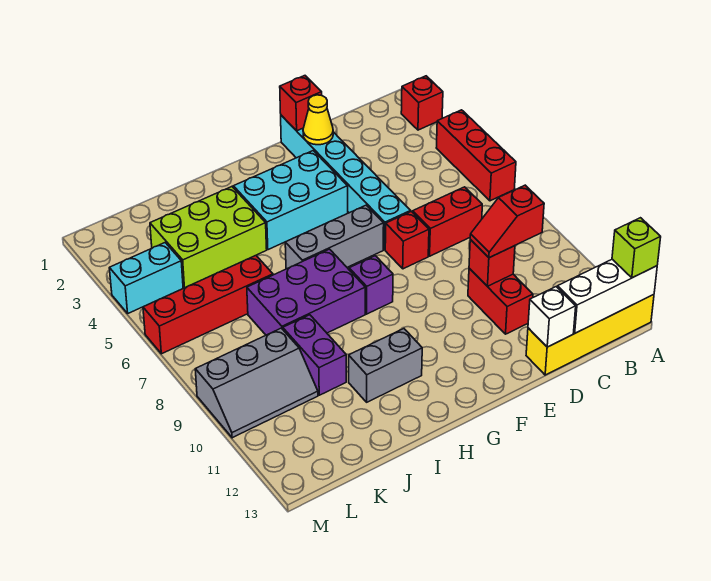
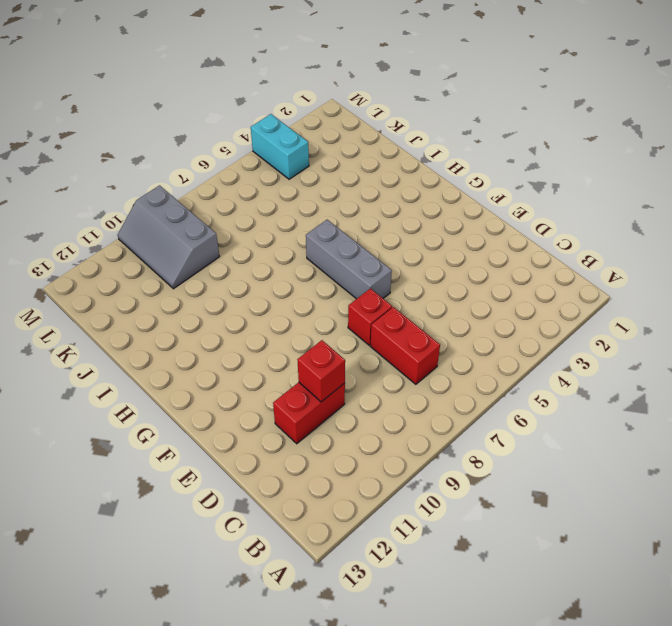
none -> red 1x1 brick [401,76,443,130]
none -> red 1x3 brick [436,110,516,201]
none -> yellow 1x4 brick [526,295,654,375]

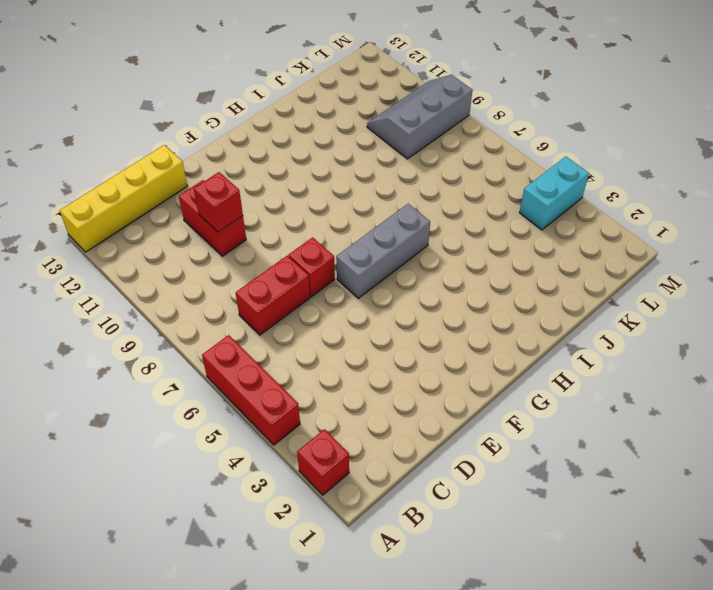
none -> cyan 1x6 brick [281,115,411,250]
none -> cyan 2x3 brick [233,151,348,250]
none -> purple 1x1 brick [349,256,393,314]

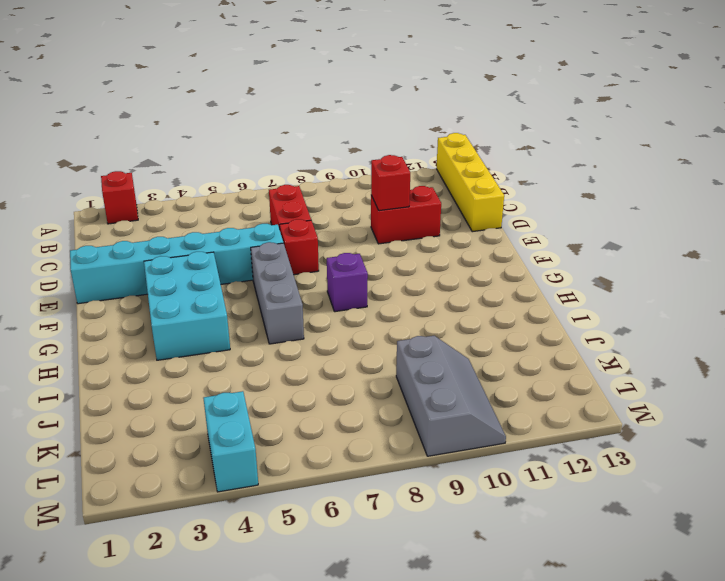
none -> red 1x3 brick [436,110,516,201]
none -> purple 2x3 brick [247,249,365,335]
none -> grey 1x2 brick [349,329,422,402]

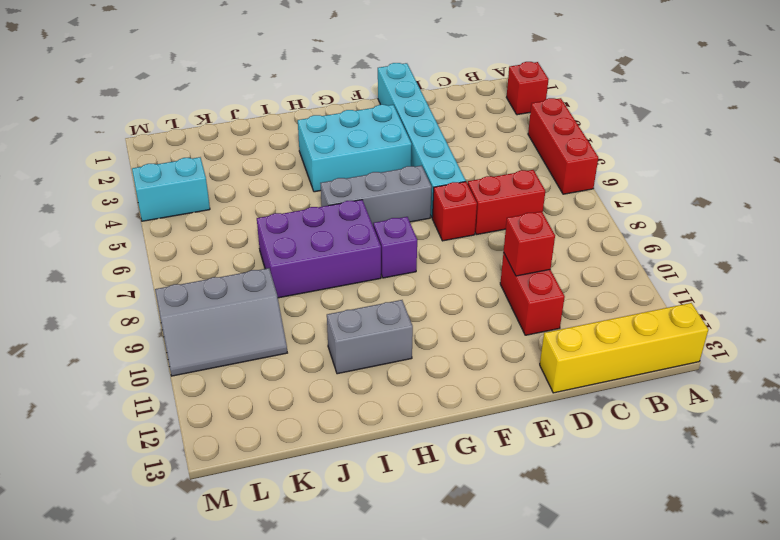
none -> lime 2x3 brick [150,187,267,288]
none -> red 1x4 brick [143,256,273,354]
none -> purple 1x2 brick [283,315,346,395]

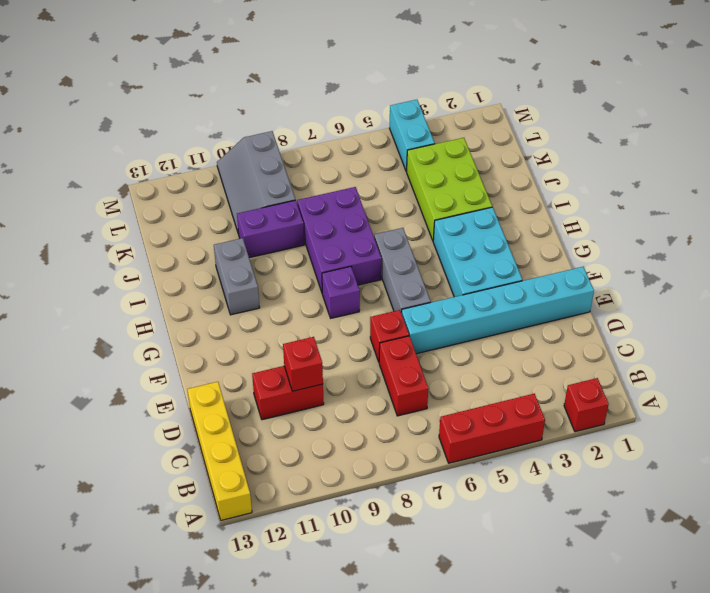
none -> red 1x4 brick [143,256,273,354]
none -> white 1x3 brick [557,259,657,333]
none -> white 1x1 brick [528,287,576,347]

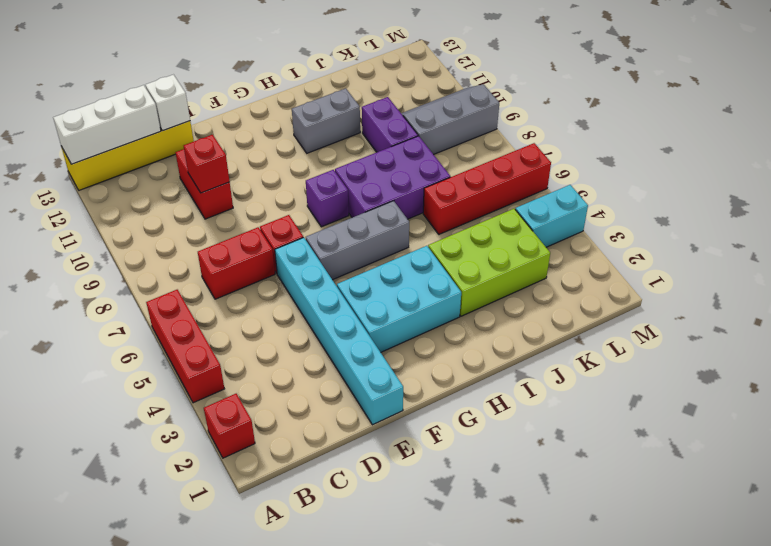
none -> red 1x1 brick [280,76,322,131]
none -> yellow 1x1 cone [303,95,333,145]
none -> lime 1x1 brick [612,218,661,278]

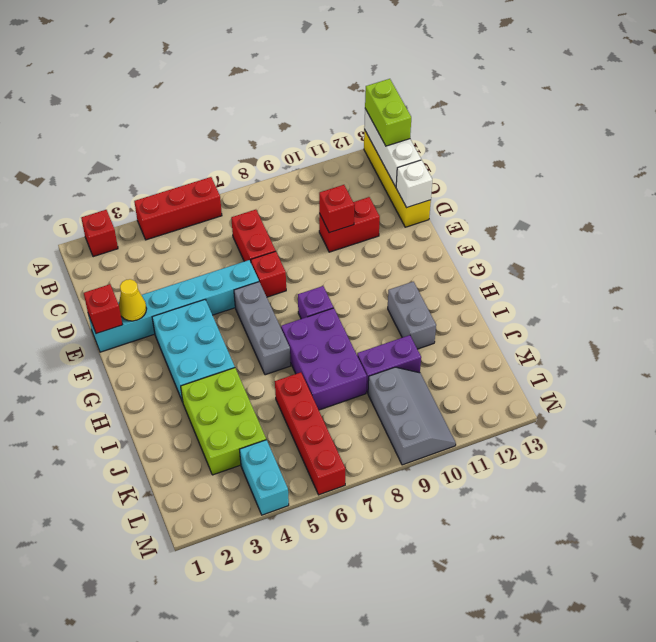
lime 1x2 brick [365,79,411,146] -> lime 1x1 brick [612,218,661,278]
none -> red 1x2 slope [470,185,544,258]

